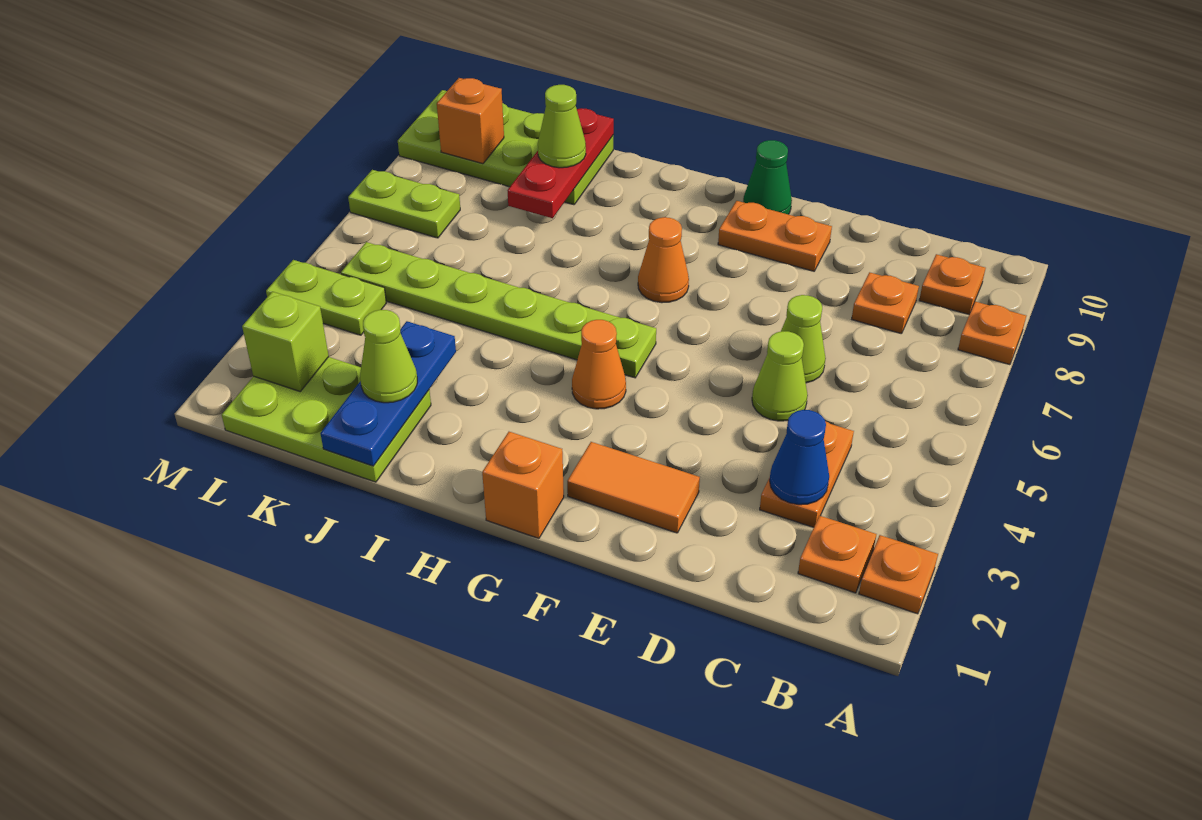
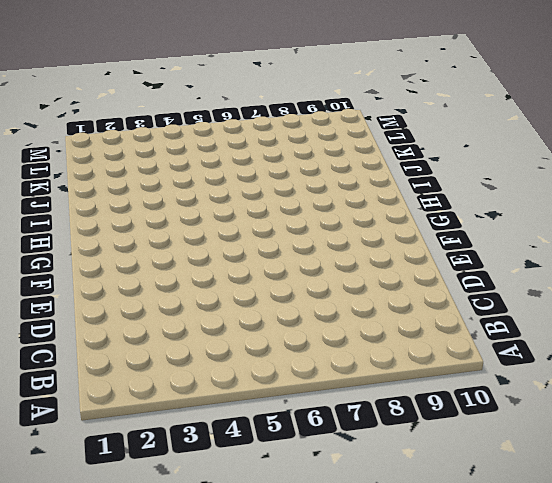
none -> orange 1x1 plate [859,535,938,614]
none -> orange 1x1 plate [958,302,1026,365]
none -> orange 1x1 plate [798,516,876,593]

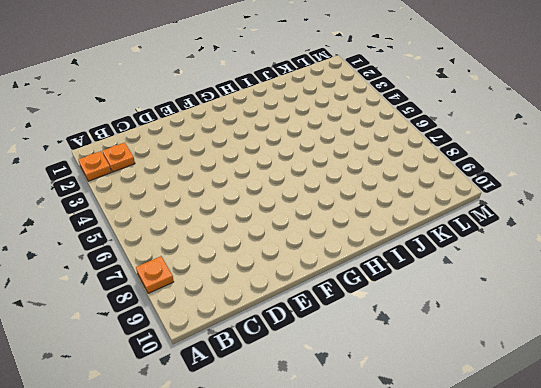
none -> orange 1x1 plate [919,254,986,314]
none -> orange 1x2 plate [760,421,854,527]
none -> orange 1x1 plate [852,272,919,334]

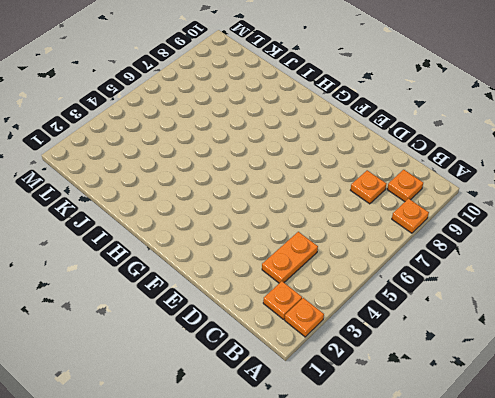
none -> lime 1x1 cone [752,331,808,421]
none -> lime 1x1 cone [781,295,826,383]
none -> orange 1x2 tile [567,442,700,533]

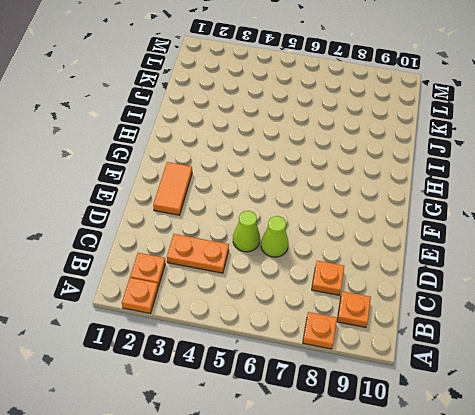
none -> orange 1x2 plate [718,201,832,271]
none -> green 1x1 cone [743,140,792,214]
none -> orange 1x1 brick [482,432,564,538]

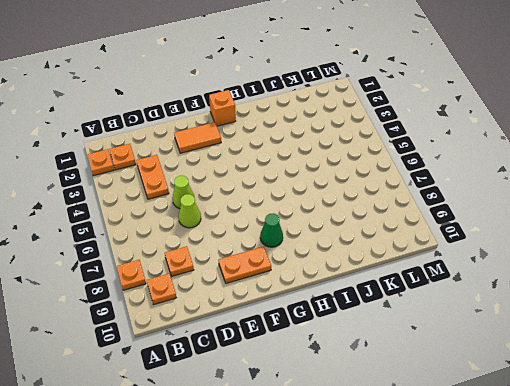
green 1x1 cone [260,213,283,247] -> green 1x1 cone moved to [743,140,792,214]
none -> orange 1x1 cone [572,320,626,409]
none -> lime 1x6 plate [341,242,656,378]
none -> orange 1x1 cone [638,217,689,303]

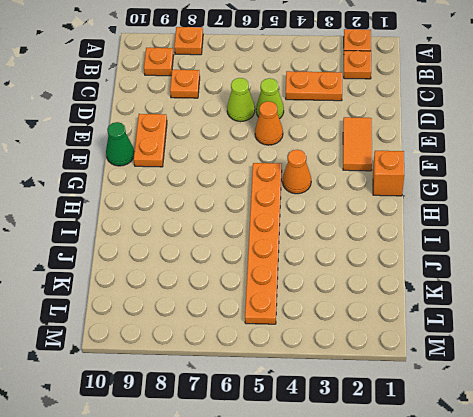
orange 1x1 cone [255,101,283,145] -> orange 1x1 cone moved to [638,217,689,303]
orange 1x6 plate [245,163,282,324] -> lime 1x6 plate [341,242,656,378]
none -> lime 2x3 plate [222,357,431,482]
none -> lime 2x4 plate [398,90,613,205]
none -> lime 1x2 plate [266,260,386,335]

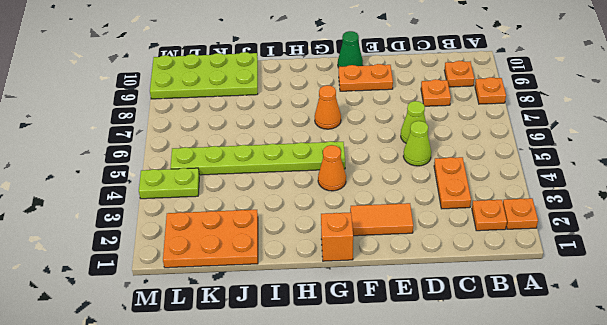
orange 2x3 plate [163,210,258,268] -> lime 2x3 plate [222,357,431,482]
none -> lime 1x2 plate [348,170,460,238]
none -> blue 1x1 cone [770,410,829,505]
none -> blue 1x3 plate [320,321,456,466]

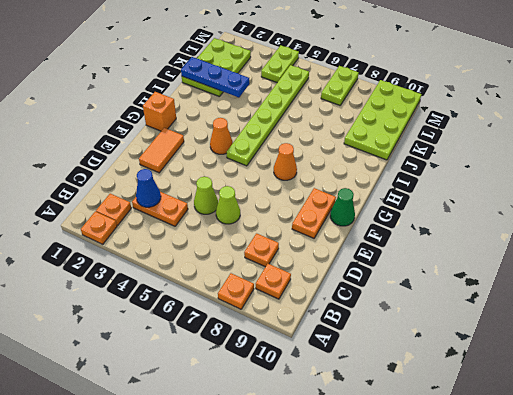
none -> red 1x3 plate [507,108,614,218]
none -> lime 1x1 brick [242,292,329,391]
none -> orange 1x1 brick [437,78,504,164]

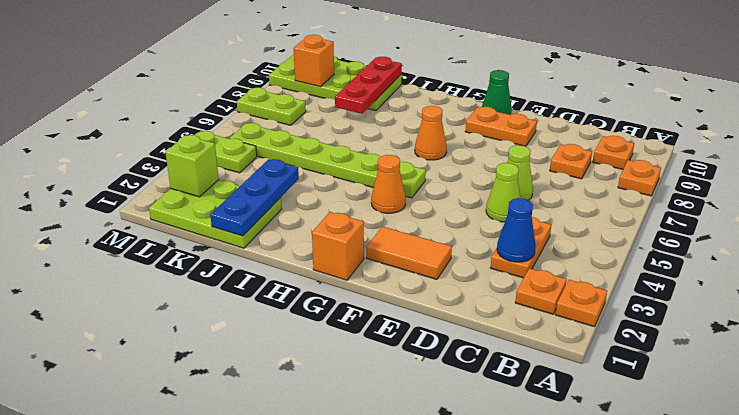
none -> lime 1x1 cone [360,310,417,403]
none -> lime 1x1 cone [538,85,586,168]

